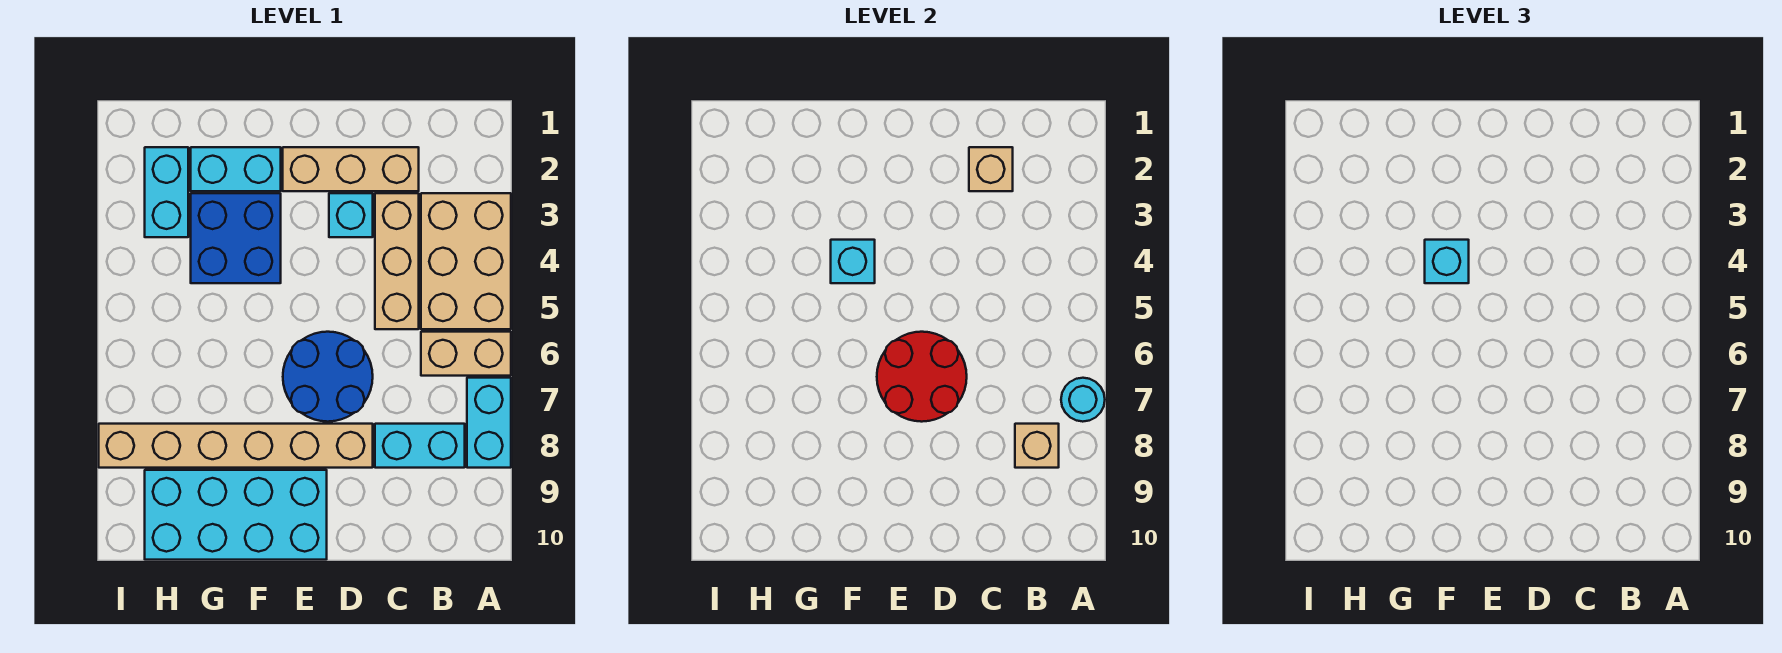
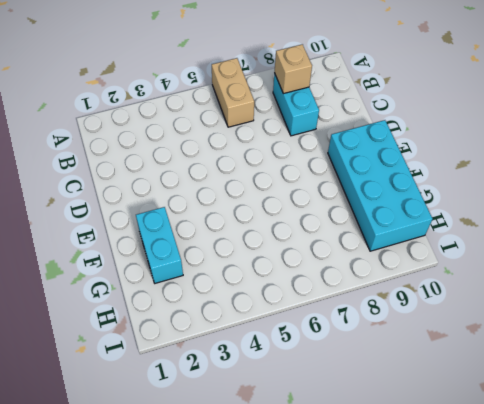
none -> tan 2x3 brick [421,193,511,329]
none -> cyan 1x2 brick [467,378,511,468]
none -> tan 1x3 brick [283,147,419,191]

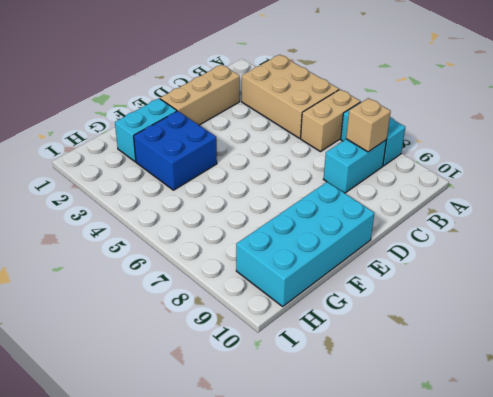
none -> tan 1x3 brick [375,193,419,329]
none -> cyan 1x1 brick [329,193,373,237]
none -> blue 2x2 round brick [283,332,373,422]

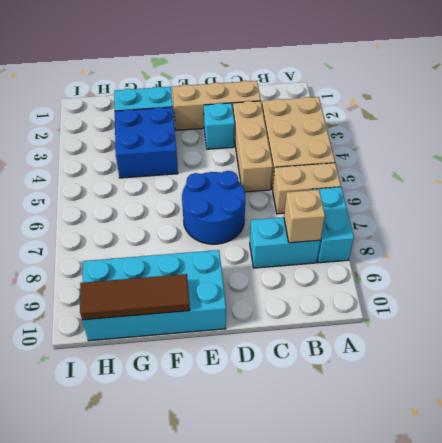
brown 1x3 tile [80,274,190,320] -> none
none -> tan 1x6 brick [99,424,373,468]
none -> cyan 1x2 brick [145,147,188,237]
none -> cyan 1x1 round brick [1061,378,1105,422]

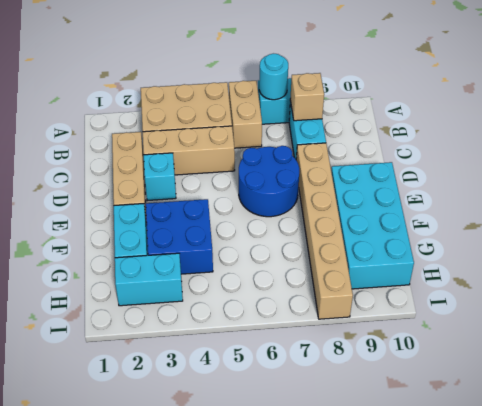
none -> tan 1x1 brick [969,147,1013,191]
none -> red 2x2 round brick [877,332,967,422]
none -> cyan 1x1 brick [831,240,875,283]

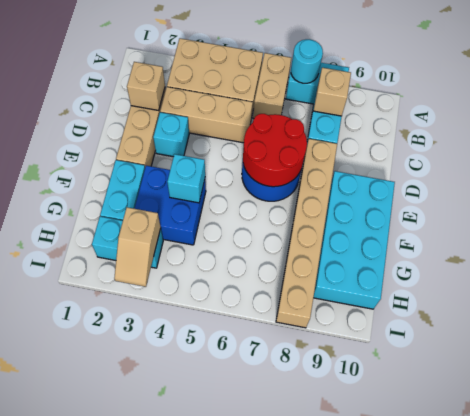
tan 1x2 slope [114,207,161,287] -> none
none -> cyan 1x1 brick [1425,240,1469,283]

